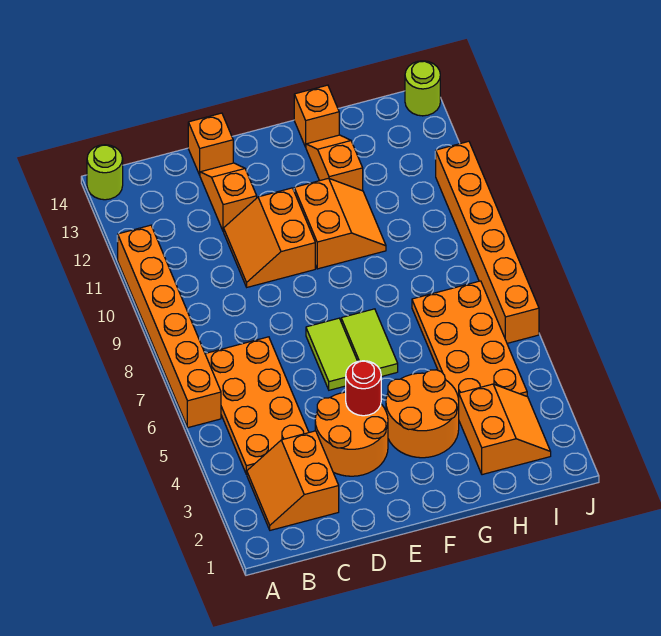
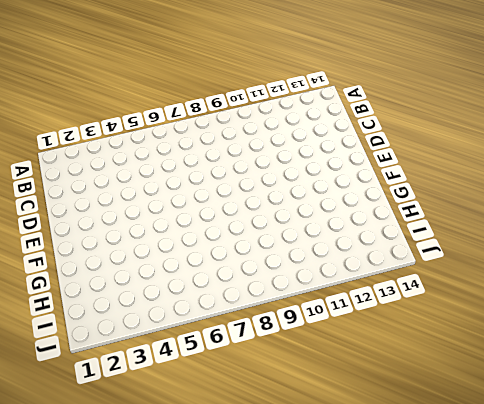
none -> orange 1x6 brick [118,225,221,428]
none -> lime 1x1 round brick [87,145,123,200]
none -> orange 2x2 slope [247,431,339,530]

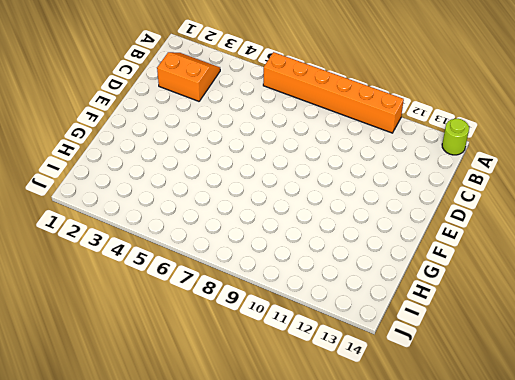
none -> orange 2x4 plate [205,337,309,474]
none -> orange 2x2 round brick [315,392,388,476]
none -> orange 2x2 slope [224,188,315,287]

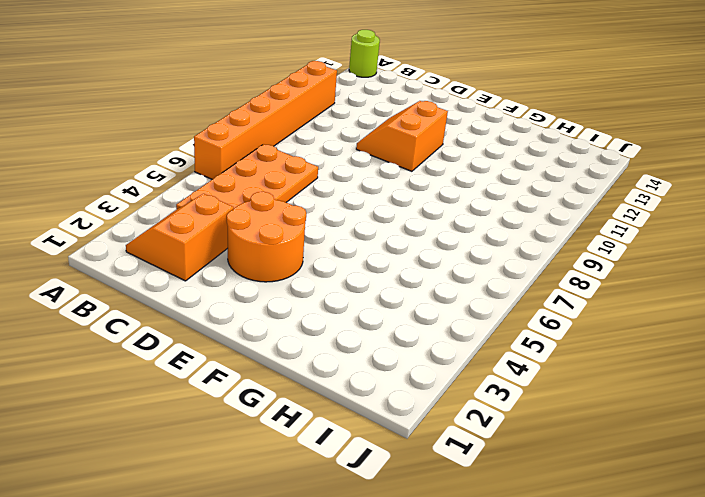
none -> orange 1x2 slope [200,163,257,231]
none -> orange 1x1 brick [188,113,233,175]
none -> lime 1x2 tile [306,318,358,390]

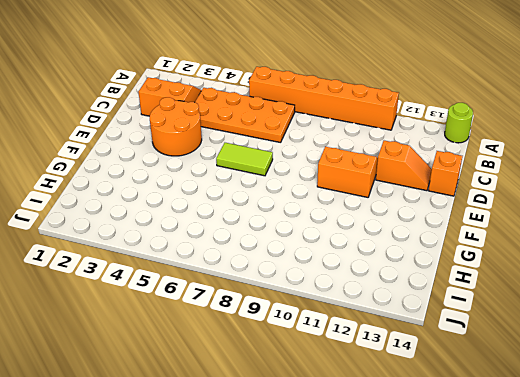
none -> orange 2x2 round brick [386,370,459,458]
none -> lime 1x2 tile [341,309,398,377]
none -> orange 2x2 slope [294,178,386,269]

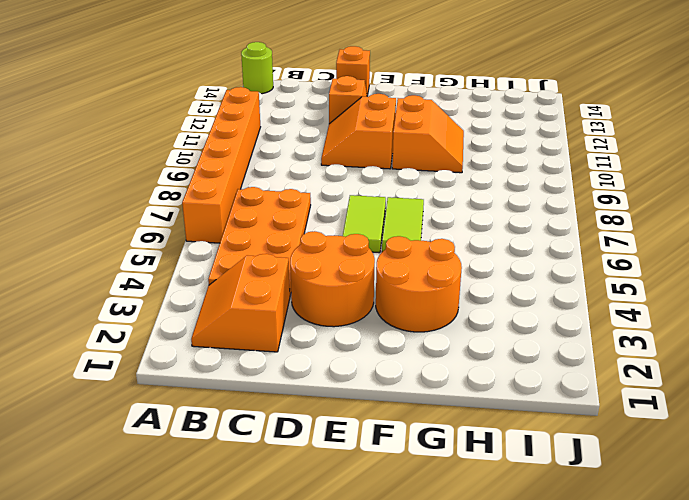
none -> orange 1x2 slope [306,135,363,191]
none -> orange 1x1 brick [294,85,339,147]
none -> orange 2x2 slope [459,384,551,475]

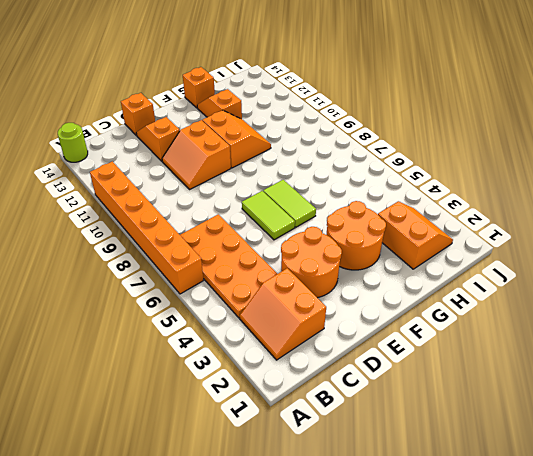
none -> orange 2x4 plate [412,281,527,400]
none -> orange 1x6 brick [435,141,539,343]
none -> lime 1x1 round brick [405,61,440,116]

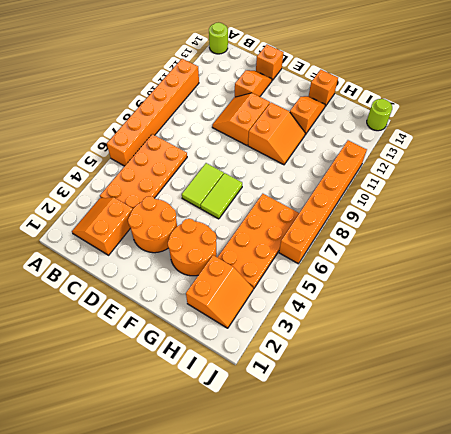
none -> red 1x1 round brick [346,361,381,416]

